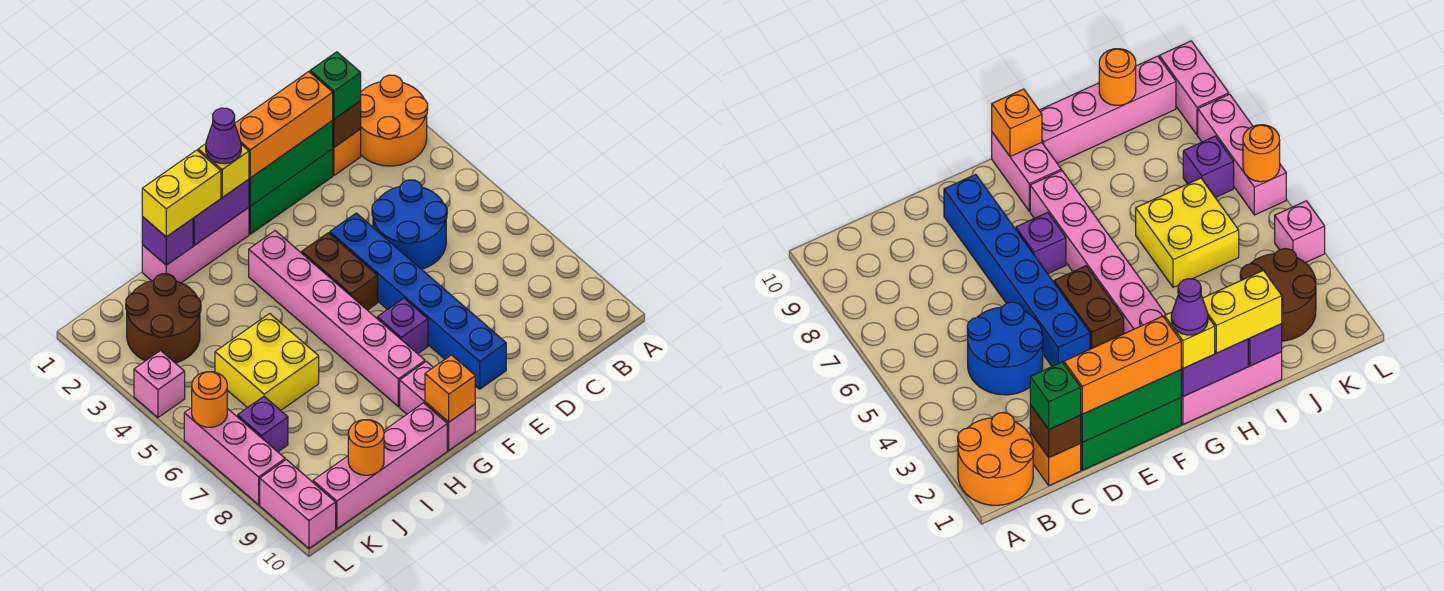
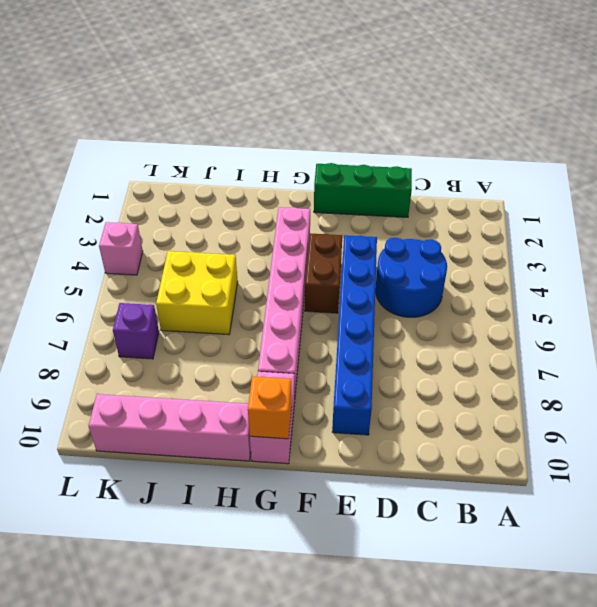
none -> orange 2x2 round brick [361,75,428,166]
none -> orange 1x1 brick [333,129,361,175]
none -> purple 1x1 brick [377,298,428,354]

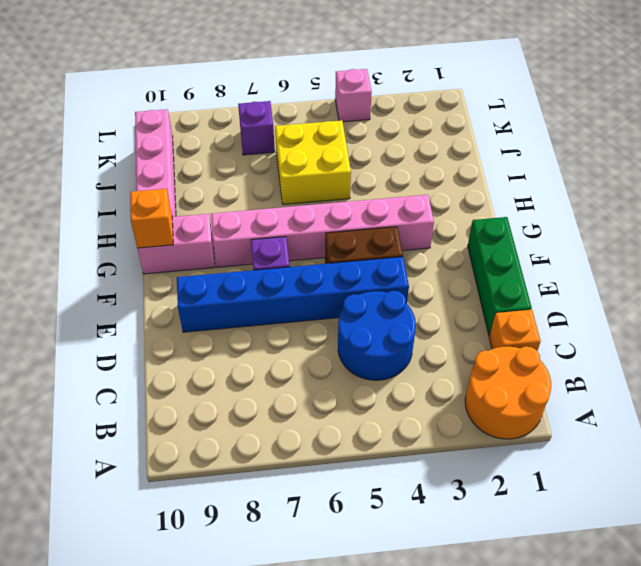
none -> pink 1x3 brick [142,208,249,283]
none -> brown 2x2 round brick [126,274,201,363]
none -> pink 1x3 brick [184,408,285,505]

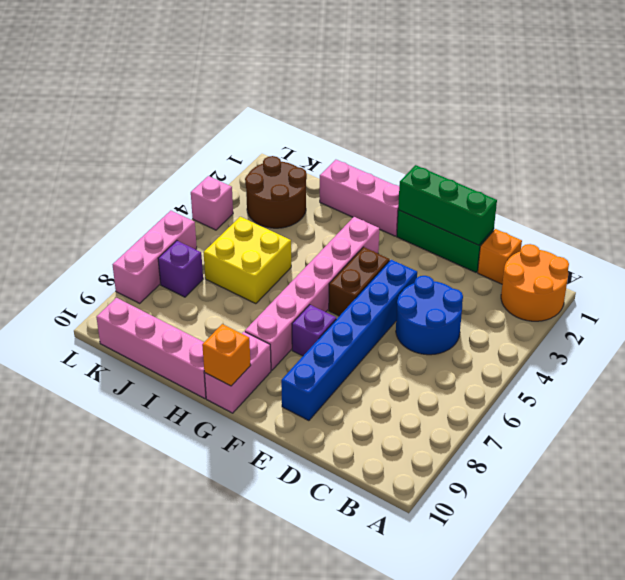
none -> pink 1x2 brick [260,460,336,548]
none -> brown 1x1 brick [332,101,361,147]
none -> purple 1x2 brick [193,179,249,245]

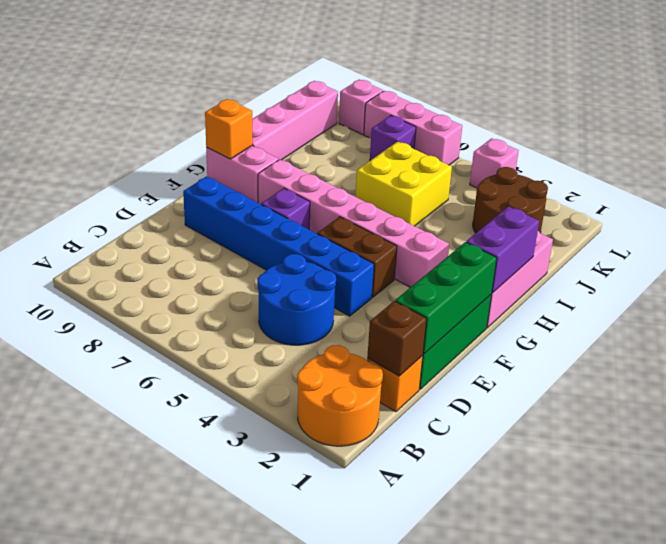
pink 1x1 brick [339,80,383,134] -> pink 1x2 brick [260,460,336,548]
none -> purple 1x1 brick [142,217,193,265]
none -> orange 1x1 round brick [348,420,384,475]
none -> orange 1x1 round brick [192,372,227,427]

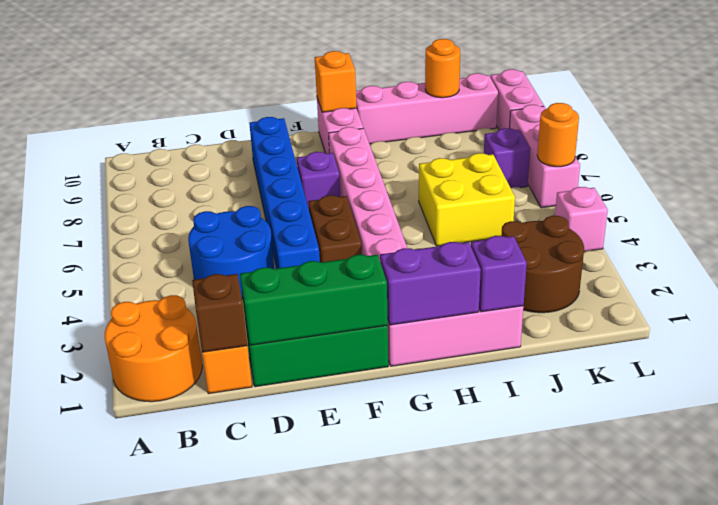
none -> green 1x1 brick [310,52,361,119]
none -> orange 1x3 brick [235,72,333,178]
none -> yellow 1x1 brick [198,144,249,198]

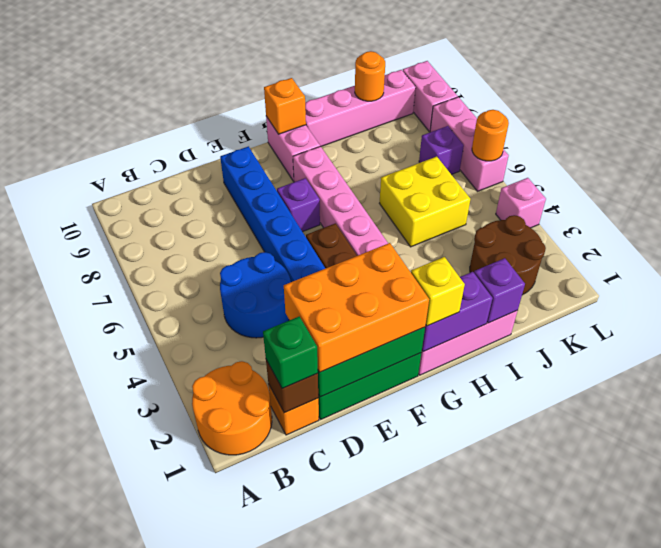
orange 2x3 brick [284,243,429,372] -> orange 1x3 brick [235,72,333,178]
none -> yellow 1x2 brick [142,150,221,237]
none -> purple 1x1 cone [206,108,241,164]

